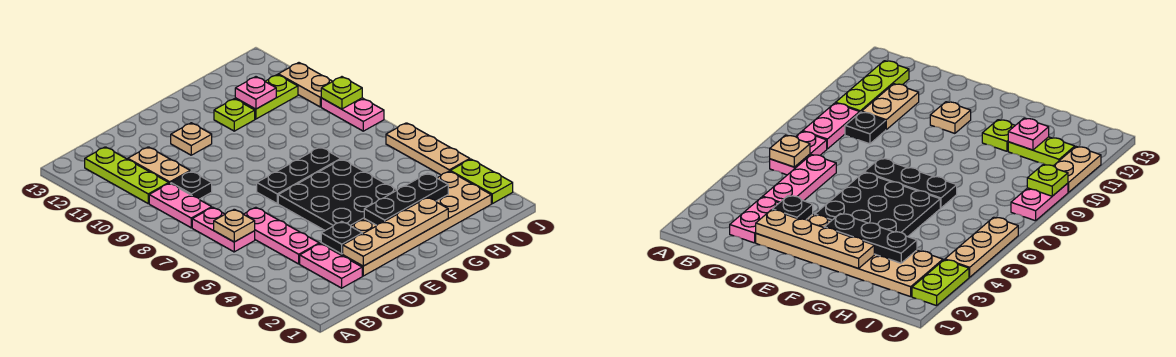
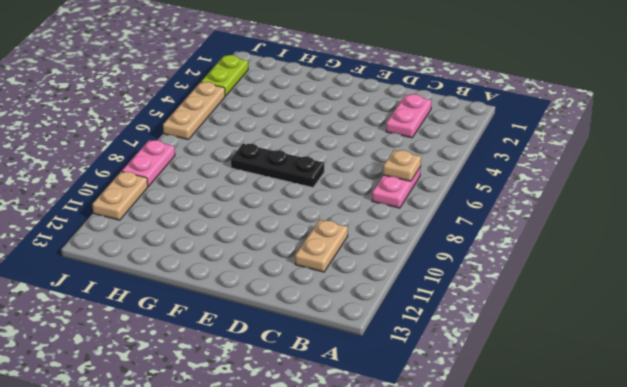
none -> pink 1x2 plate [149,183,212,228]
none -> lime 1x3 plate [85,147,169,203]
none -> pink 1x3 plate [244,207,319,264]

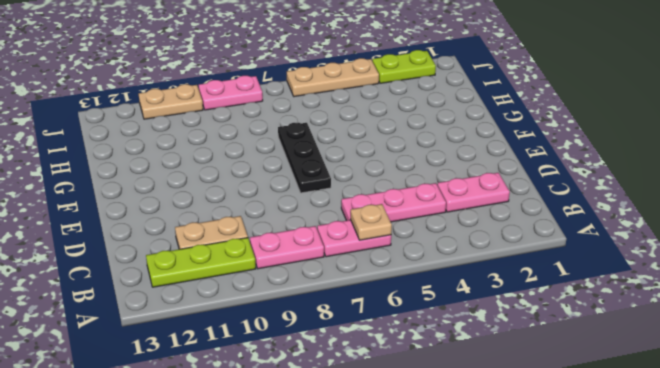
none -> black 1x1 plate [171,171,212,199]
none -> tan 2x6 plate [321,171,491,276]
none -> black 3x3 plate [278,159,397,230]

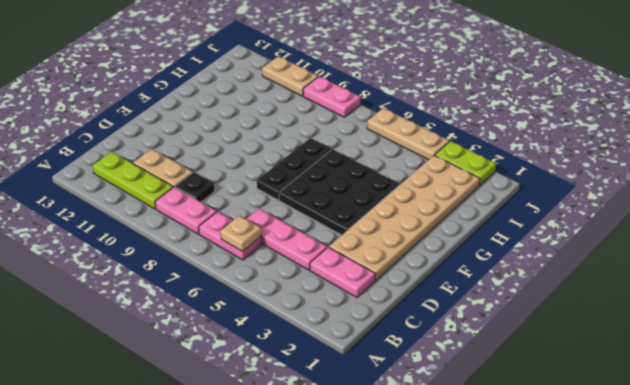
none -> tan 1x1 plate [171,123,212,155]
none -> lime 1x1 plate [214,99,255,131]
none -> lime 1x2 plate [235,75,298,119]

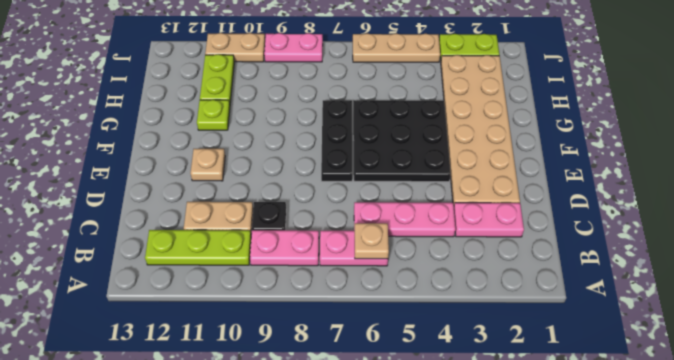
none -> tan 1x4 plate [343,197,448,266]
none -> black 1x1 plate [321,221,362,254]
none -> black 1x3 plate [364,173,448,225]

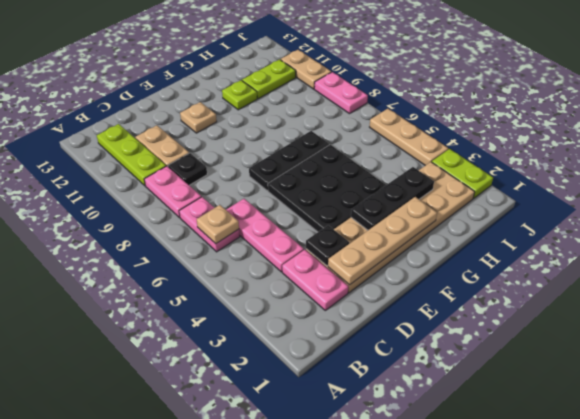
none -> pink 1x1 plate [235,77,276,109]
none -> lime 1x1 plate [321,77,362,109]

